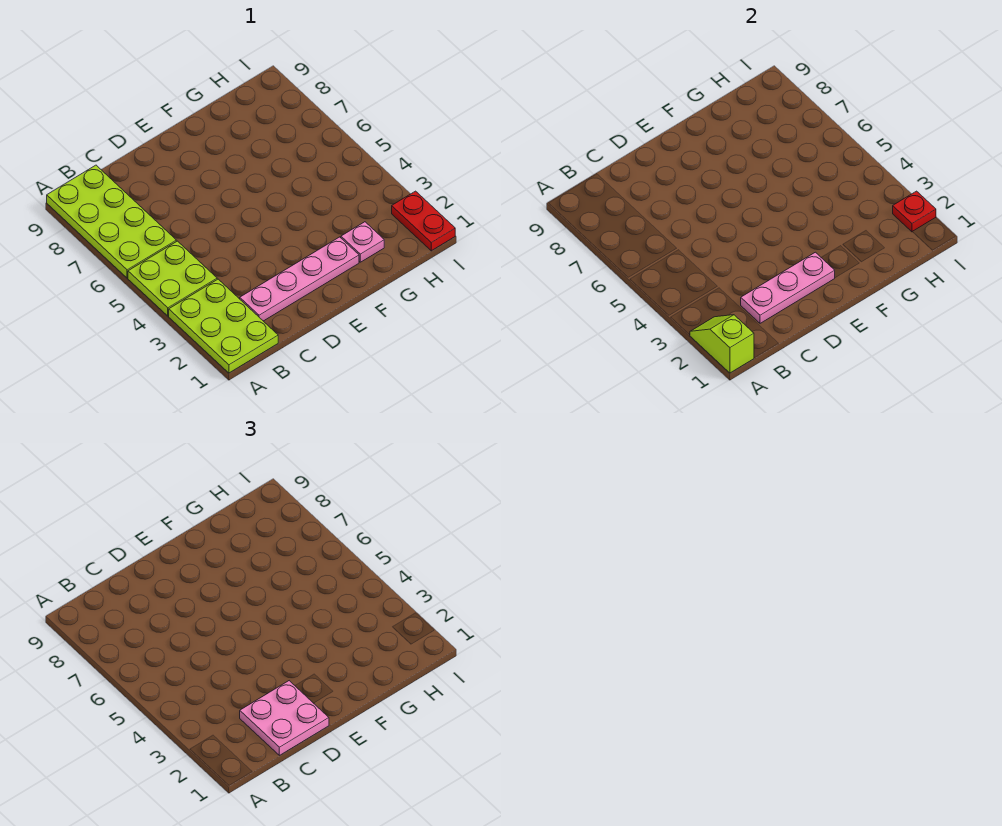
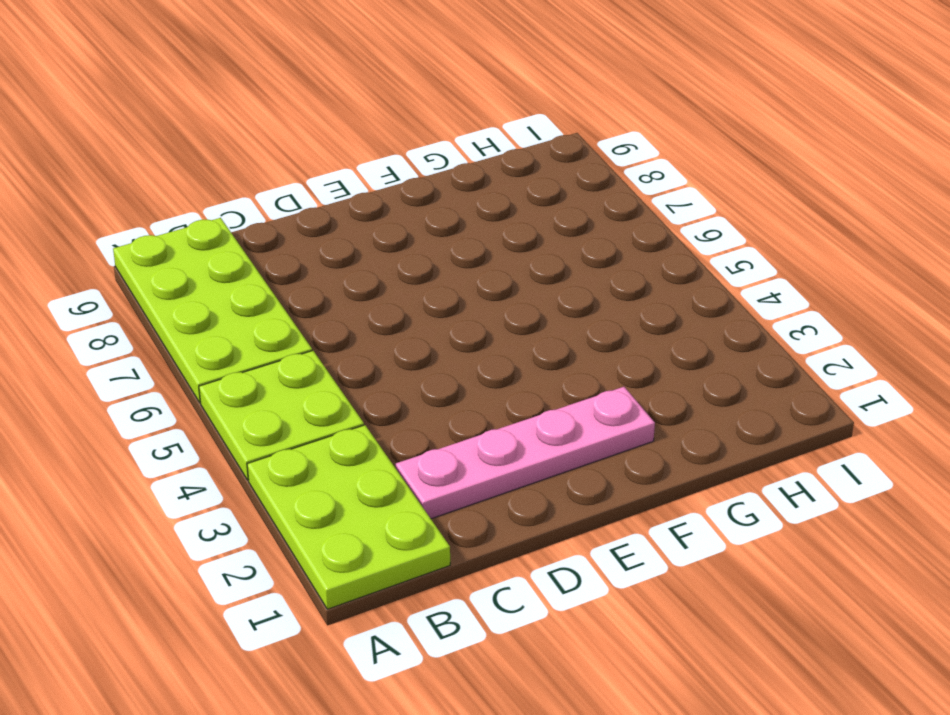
none -> pink 1x1 plate [341,222,384,262]
none -> red 1x2 plate [392,191,455,251]

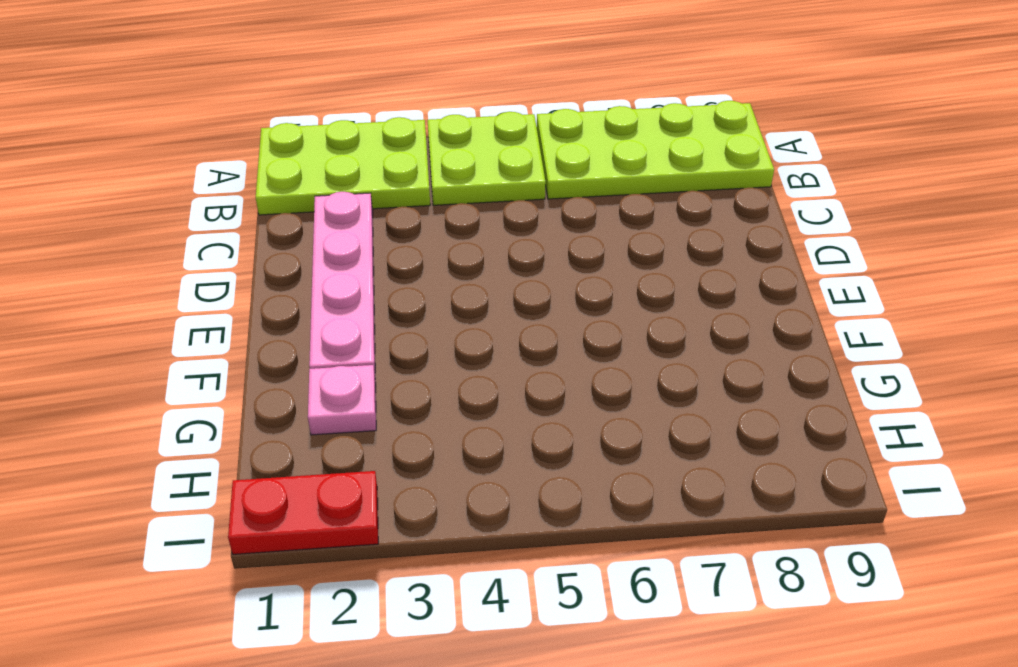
none -> lime 1x2 slope [690,315,754,373]
none -> pink 1x3 plate [741,252,835,323]

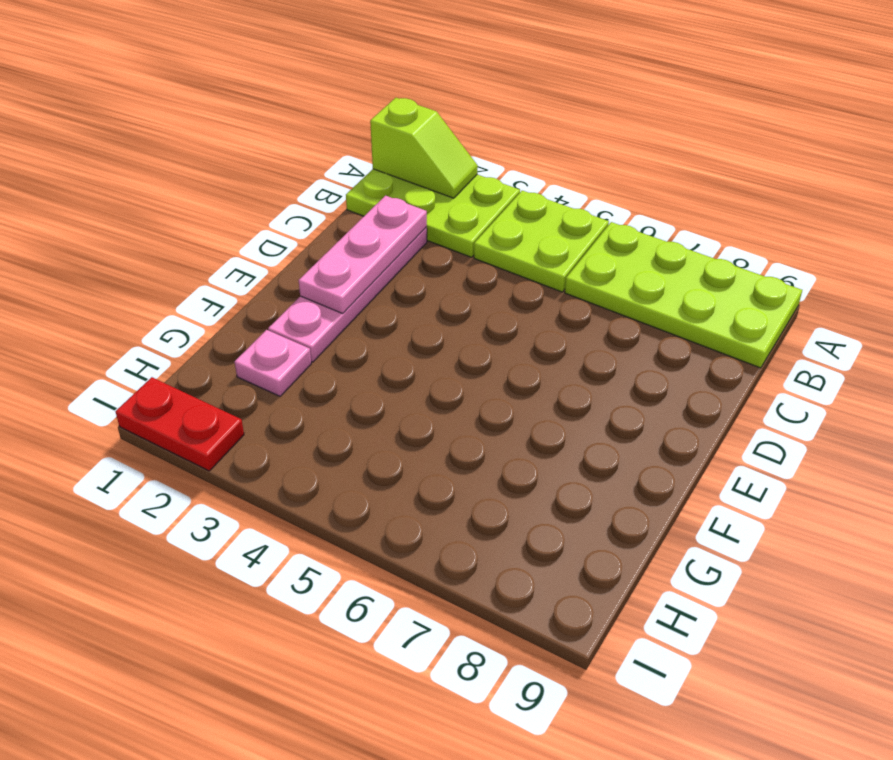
none -> red 1x1 plate [893,191,936,232]
none -> pink 2x2 plate [240,681,329,755]

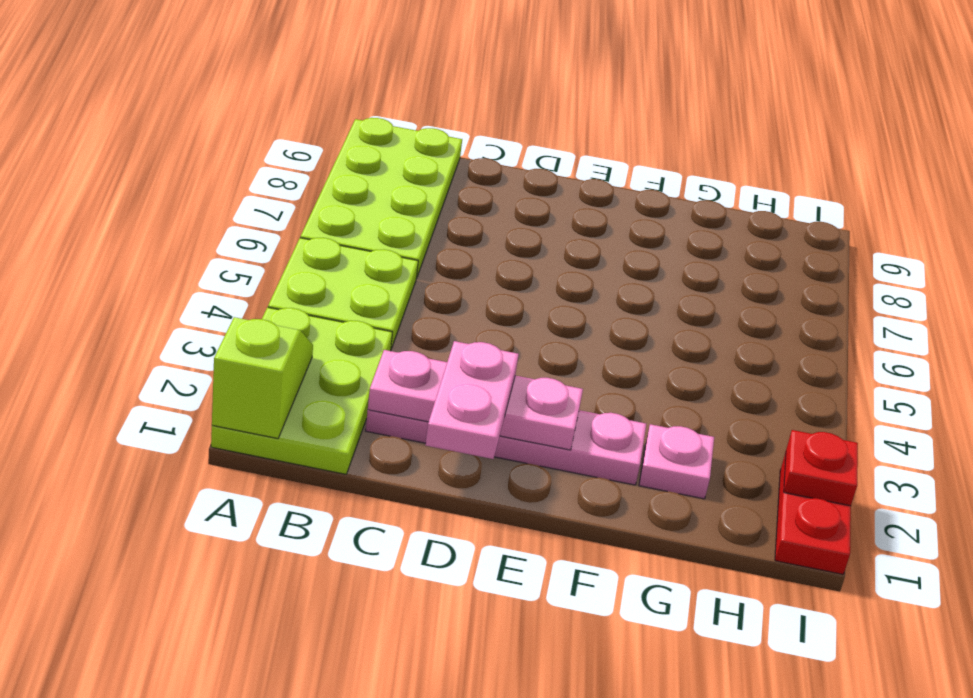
pink 1x2 plate [425,341,519,459] -> pink 2x2 plate [240,681,329,755]

